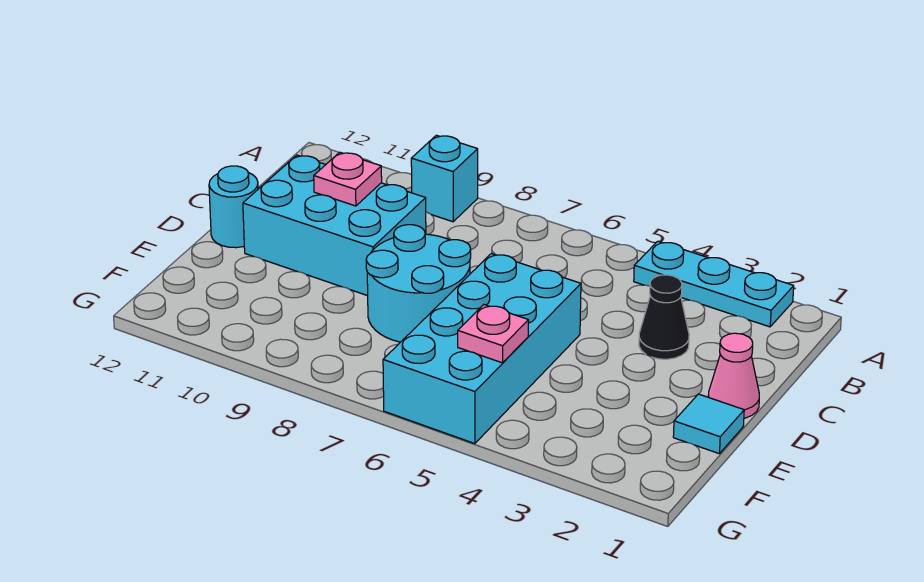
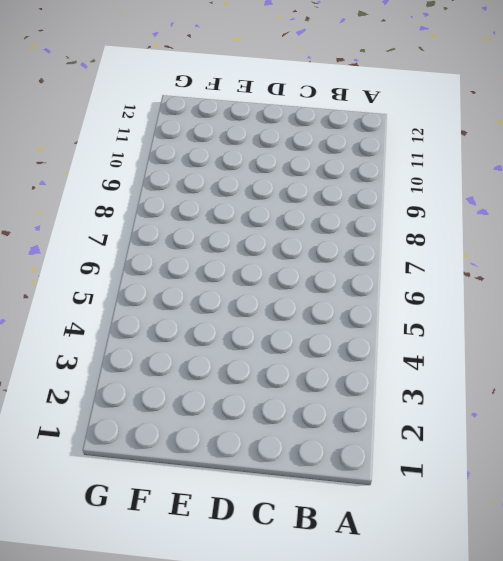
none -> cyan 1x3 plate [634,241,794,327]
none -> cyan 1x1 brick [411,135,478,222]

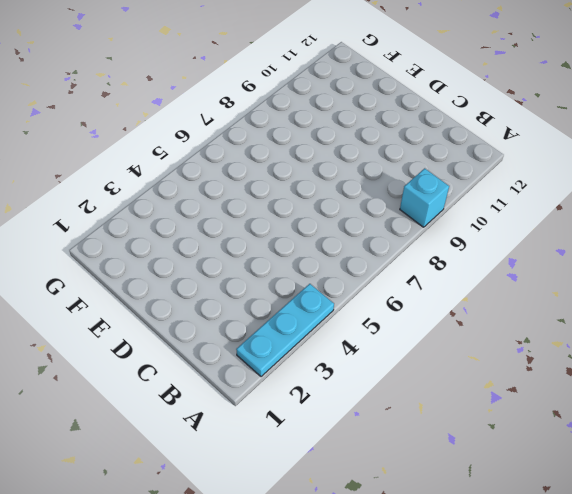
none -> black 1x1 cone [639,275,689,359]
none -> cyan 2x3 brick [243,155,426,296]

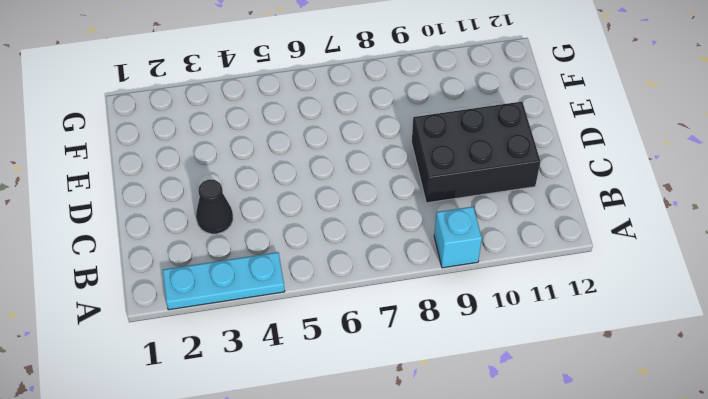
black 2x3 brick [412,101,540,203] -> cyan 2x3 brick [243,155,426,296]
none -> pink 1x1 cone [708,333,759,418]
none -> cyan 2x4 brick [383,254,581,444]

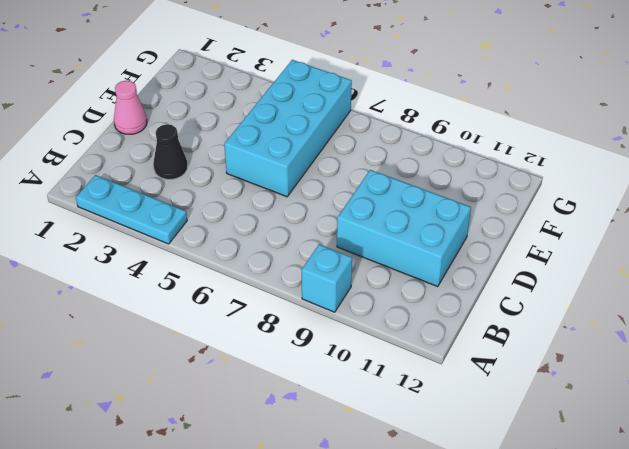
none -> cyan 2x2 round brick [366,225,471,342]
none -> cyan 1x1 round brick [209,166,258,248]

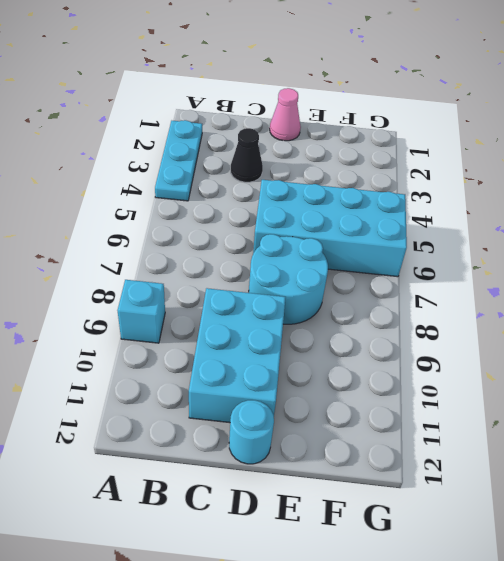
none -> cyan 1x1 tile [673,394,744,454]
none -> pink 1x1 plate [314,152,382,206]

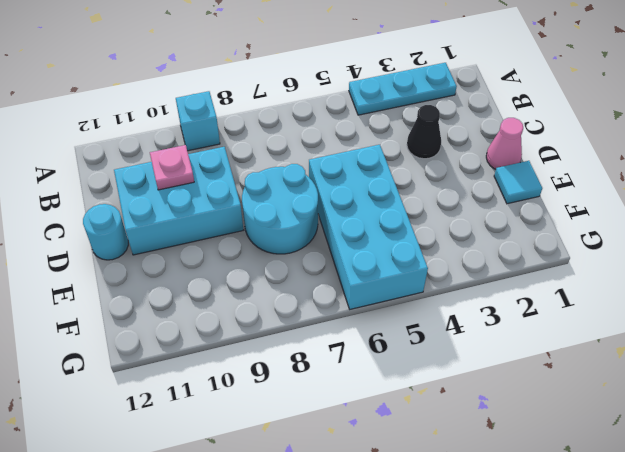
none -> pink 1x1 plate [458,305,529,363]

